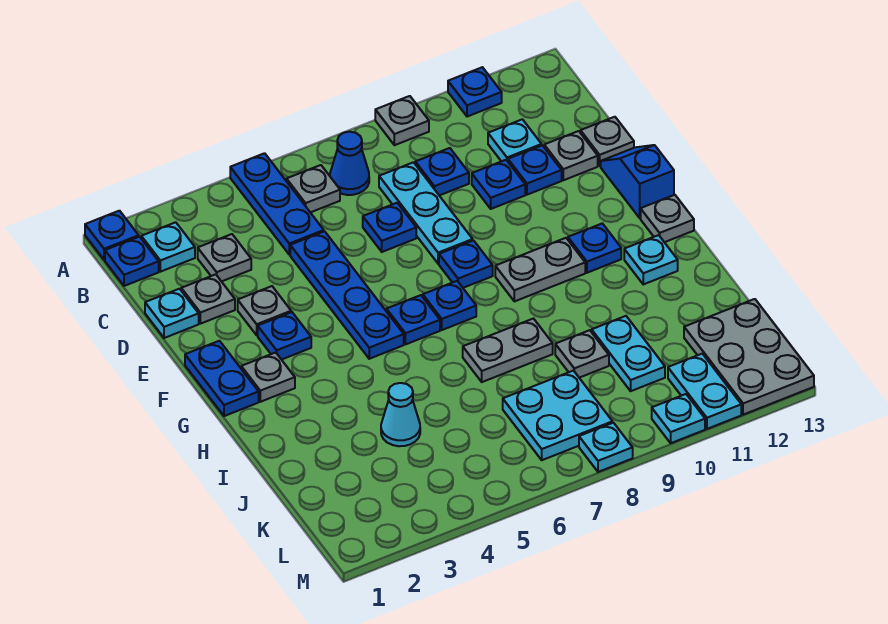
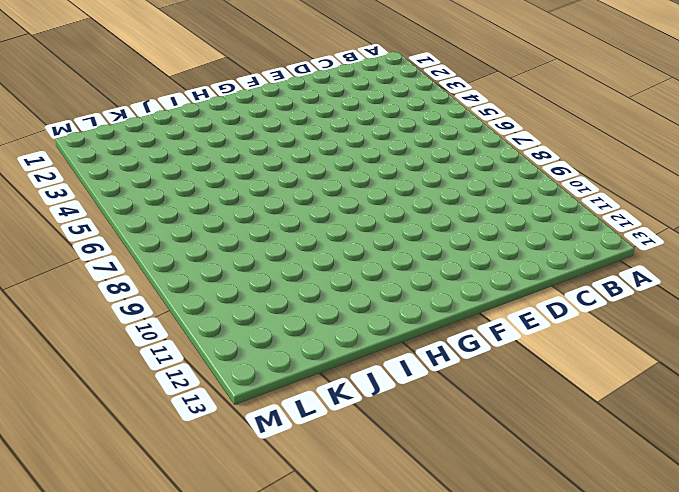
none -> blue 1x1 plate [85,211,139,260]
none -> blue 1x3 plate [230,153,324,255]
none -> grey 1x1 plate [375,96,429,145]
none -> blue 1x1 plate [448,67,502,117]

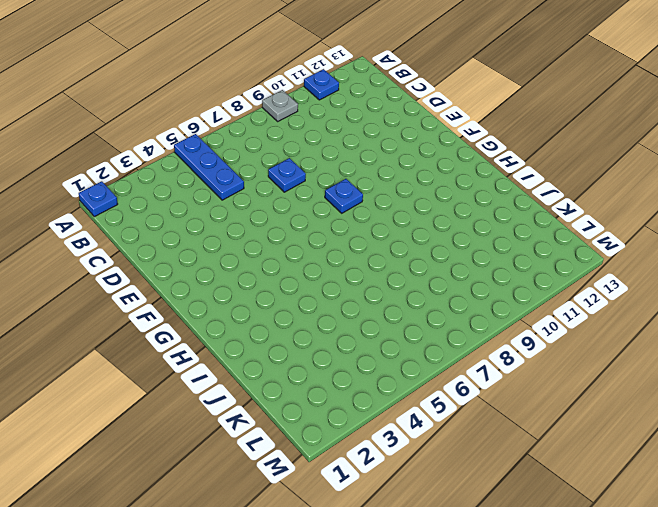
none -> blue 1x1 plate [105,237,159,286]
none -> cyan 1x1 plate [141,222,195,272]
none -> grey 1x1 plate [287,165,340,213]
none -> blue 1x1 cone [330,132,369,195]

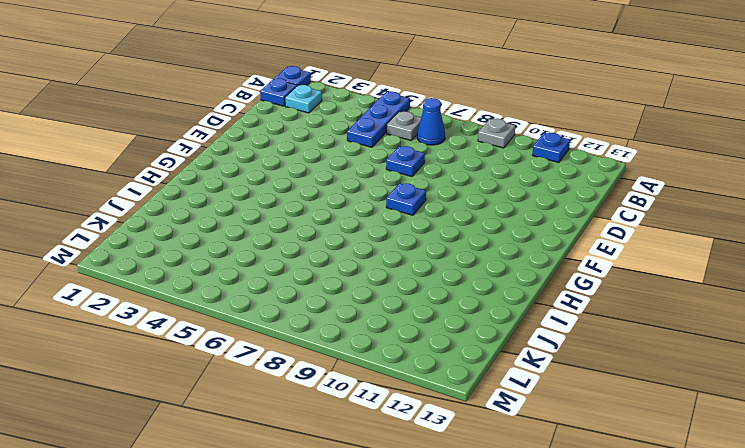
none -> grey 1x1 plate [198,234,251,281]
none -> cyan 1x3 plate [379,162,473,264]
none -> blue 1x1 plate [415,148,469,195]
none -> cyan 1x1 plate [488,119,542,161]

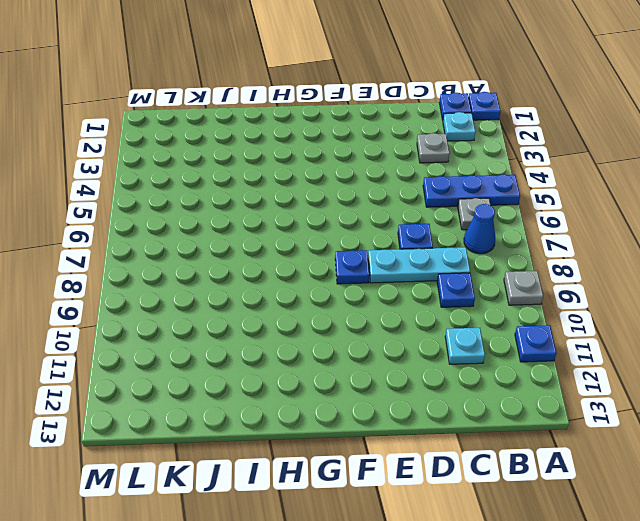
none -> cyan 1x1 plate [145,289,199,338]
none -> grey 1x1 plate [181,274,235,324]
none -> blue 1x4 plate [290,231,404,359]
none -> blue 1x1 plate [472,160,525,209]

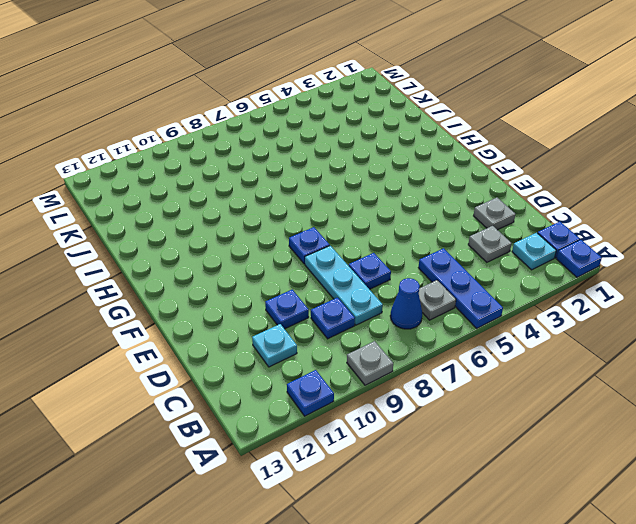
none -> cyan 1x1 plate [145,289,199,338]
none -> blue 1x4 plate [290,231,404,359]
none -> blue 1x1 plate [508,145,562,195]
none -> grey 1x1 plate [544,131,598,180]

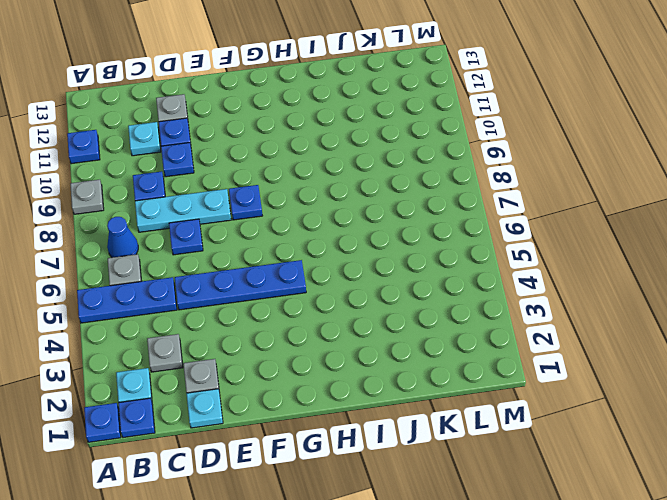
none -> grey 1x1 plate [581,117,634,166]
none -> grey 1x1 plate [238,286,291,335]
none -> blue 1x2 slope [601,145,674,218]
none -> blue 1x2 plate [185,341,259,416]

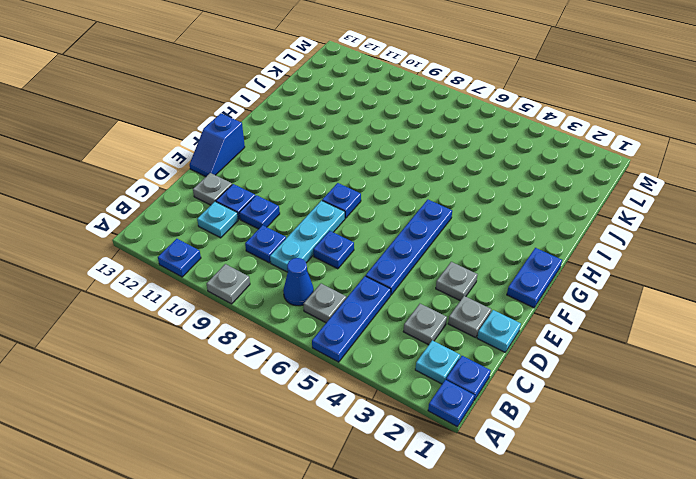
none -> grey 1x1 plate [581,117,634,166]
none -> blue 1x1 plate [258,312,311,360]
none -> grey 1x1 plate [241,352,295,402]
none -> blue 1x1 plate [386,295,440,344]

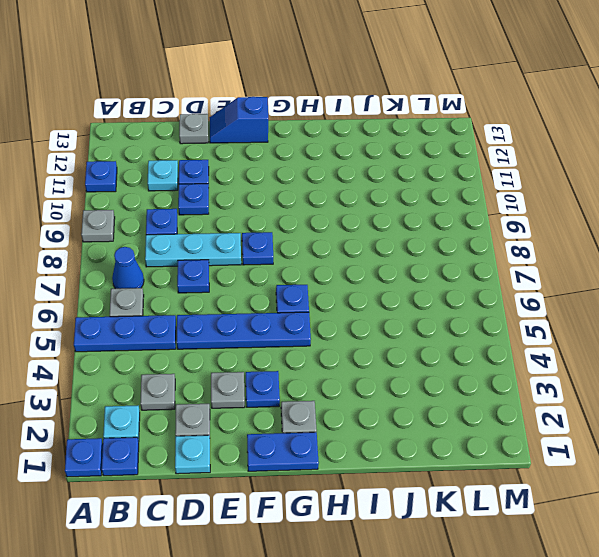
none -> grey 1x1 plate [544,131,598,180]
none -> blue 1x1 plate [423,281,476,330]
none -> grey 1x2 plate [495,238,585,301]
none -> blue 1x1 plate [568,223,621,273]

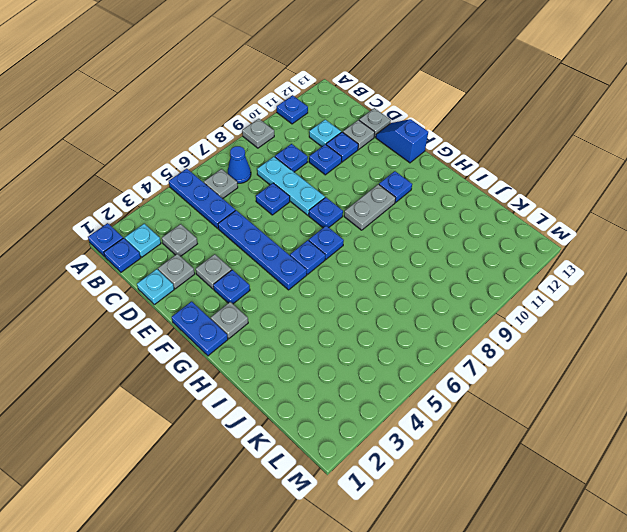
none -> grey 1x1 plate [641,195,694,242]
none -> cyan 1x1 plate [624,235,678,284]
none -> grey 1x2 plate [463,319,553,382]
none -> cyan 1x1 cone [381,383,420,446]

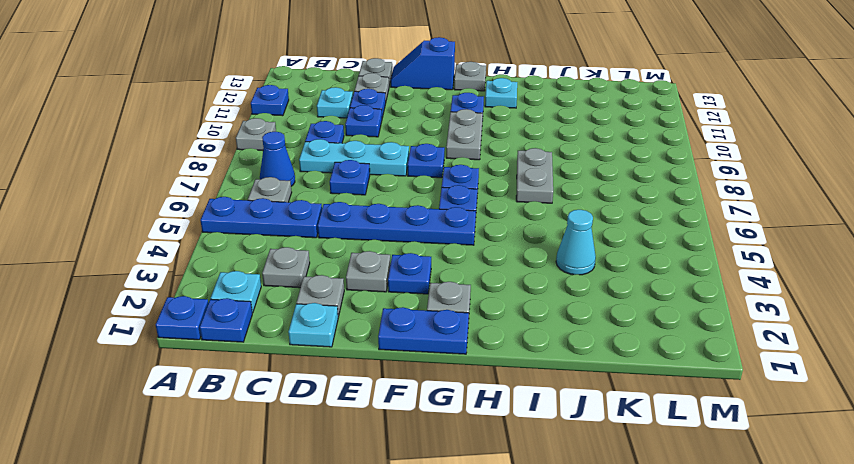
none -> grey 1x1 plate [555,330,609,378]
none -> cyan 1x2 plate [592,316,665,391]
none -> cyan 2x2 plate [503,371,613,460]
none -> grey 2x3 plate [684,299,814,415]

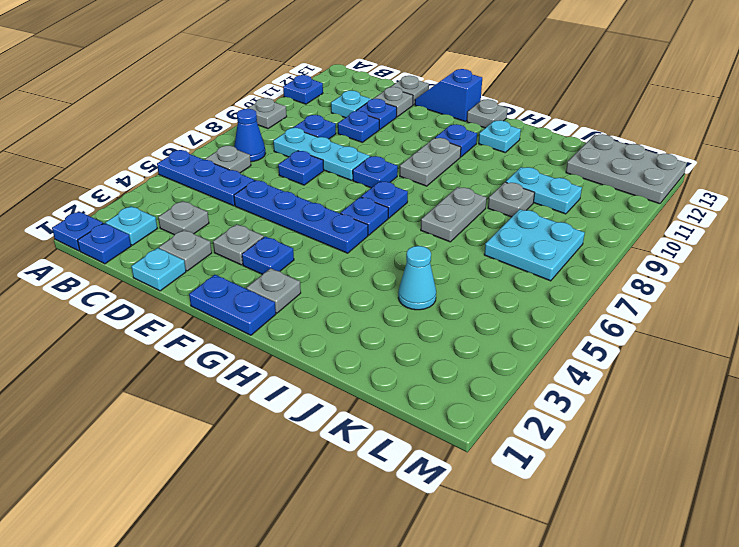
none -> cyan 1x2 plate [668,354,741,429]
none -> cyan 1x1 plate [579,423,633,472]
none -> cyan 1x1 plate [652,394,705,443]

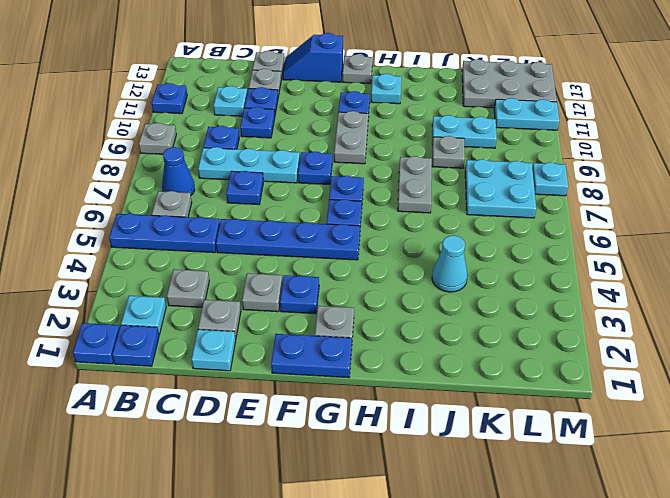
none -> cyan 1x1 plate [652,394,705,443]

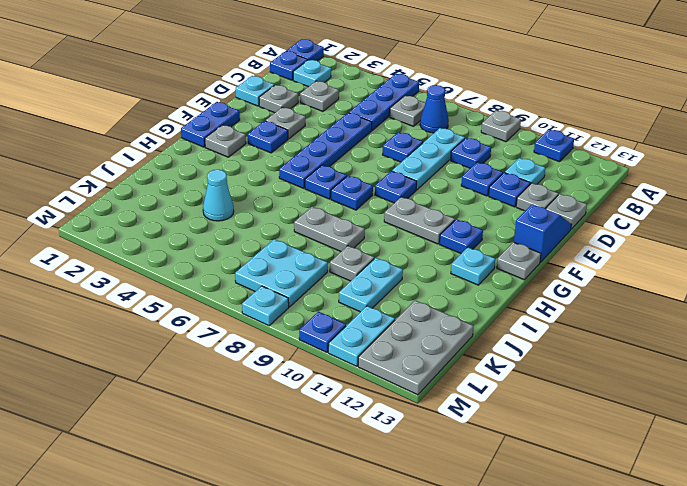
blue 1x1 plate [299,312,346,353] -> cyan 1x1 plate [652,394,705,443]

